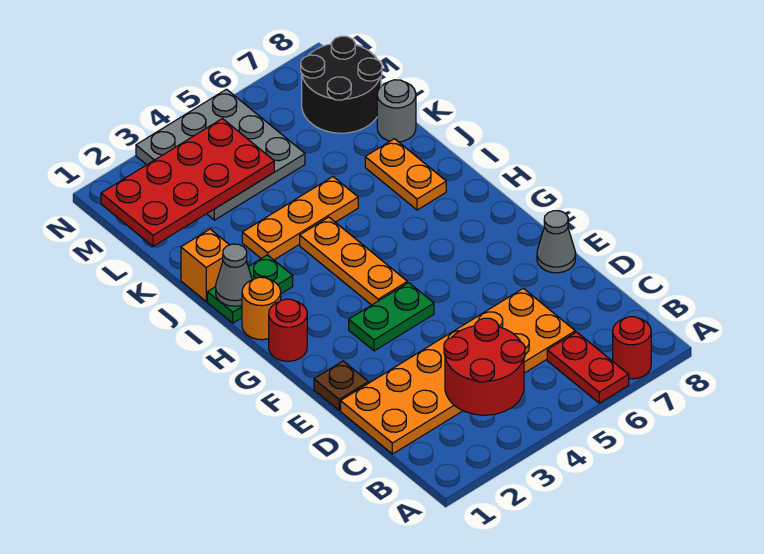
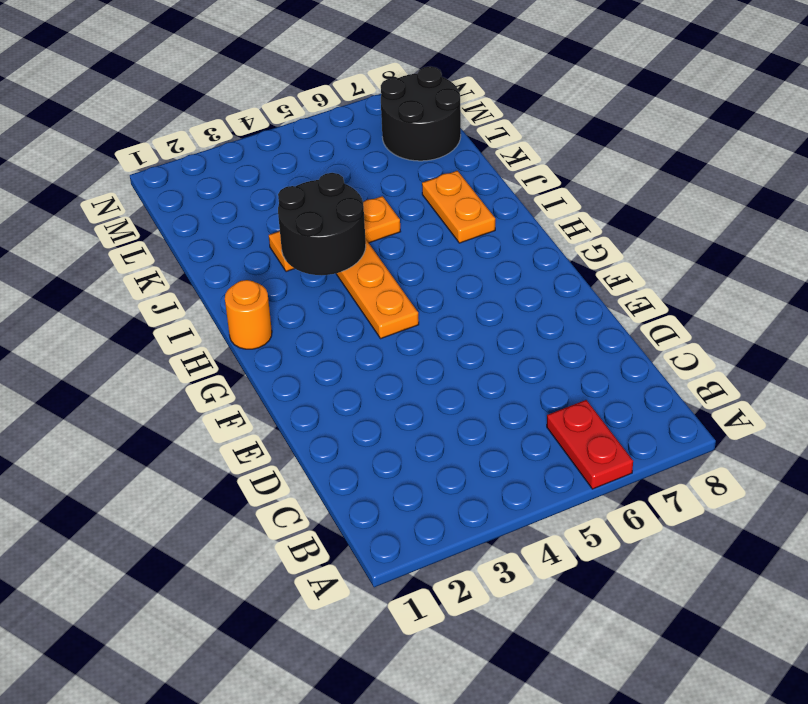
black 2x2 round brick [278,173,366,275] -> none
none -> red 1x1 round brick [613,317,651,379]
none -> orange 2x6 plate [341,288,575,454]
none -> brown 1x1 plate [314,361,368,410]

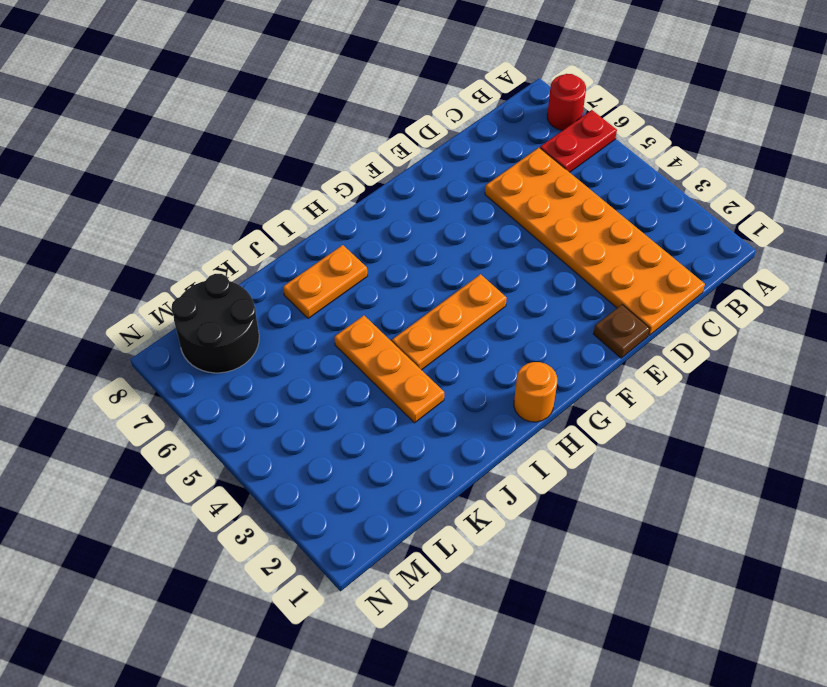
none -> grey 1x1 cone [537,211,576,273]
none -> green 1x2 plate [349,283,434,351]
none -> red 1x1 round brick [269,299,307,361]

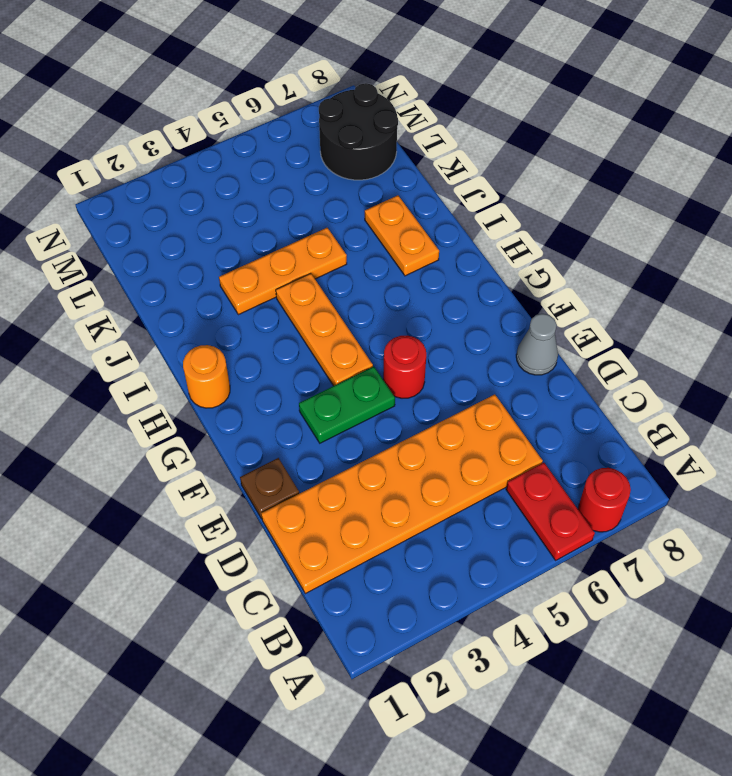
red 1x1 round brick [383,336,426,398] -> red 1x1 round brick moved to [269,299,307,361]
none -> green 1x2 plate [207,255,293,323]
none -> orange 1x1 brick [181,229,229,301]
none -> grey 1x1 round brick [377,80,416,142]

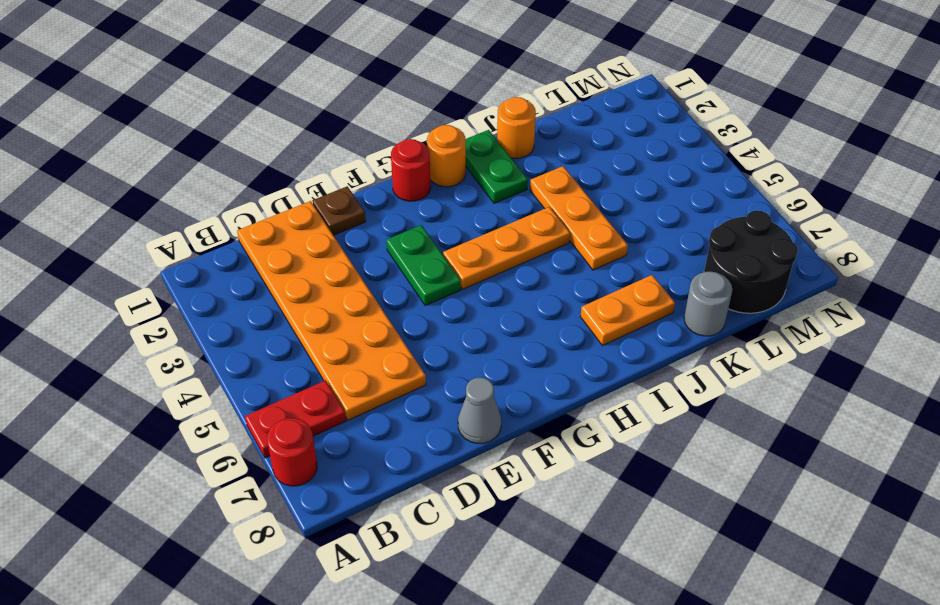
orange 1x1 round brick [497,97,536,158] -> orange 1x1 brick [181,229,229,301]
none -> grey 3x3 plate [136,89,305,220]
none -> red 2x2 round brick [444,318,525,415]
none -> grey 1x1 cone [216,244,252,306]

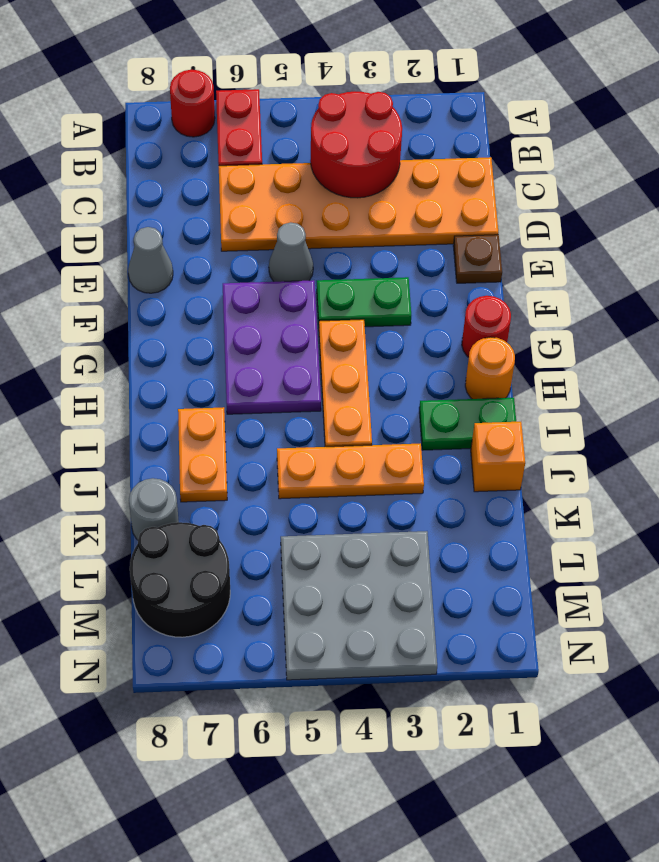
grey 1x1 cone [269,222,313,282] -> grey 1x1 cone moved to [216,244,252,306]
purple 2x3 plate [223,280,321,414] -> none
none -> red 2x4 plate [101,119,274,246]

